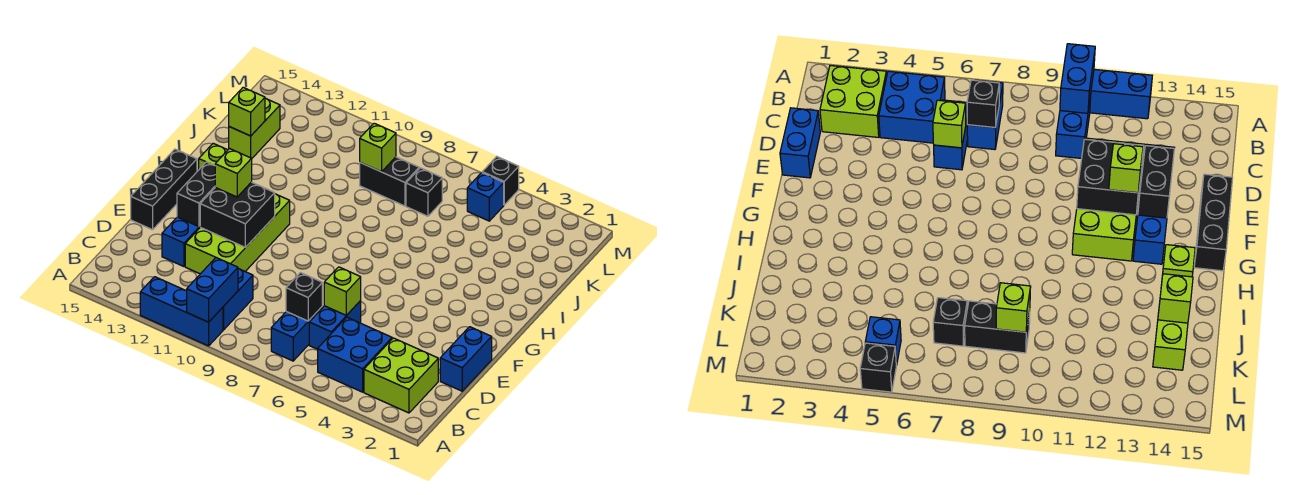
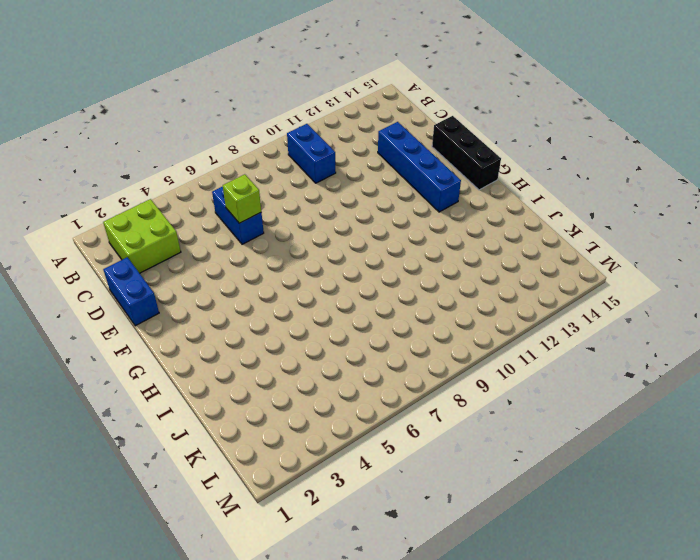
none -> blue 1x3 brick [140,277,223,346]
none -> blue 2x2 brick [318,317,392,392]
none -> blue 1x2 brick [271,307,322,361]

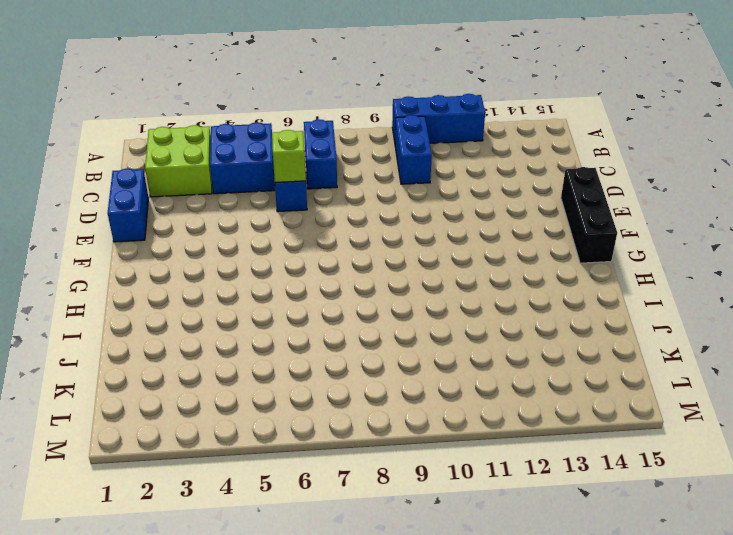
none -> lime 2x4 brick [185,194,290,274]
none -> blue 1x4 brick [162,217,200,266]
none -> lime 1x1 brick [199,143,228,169]

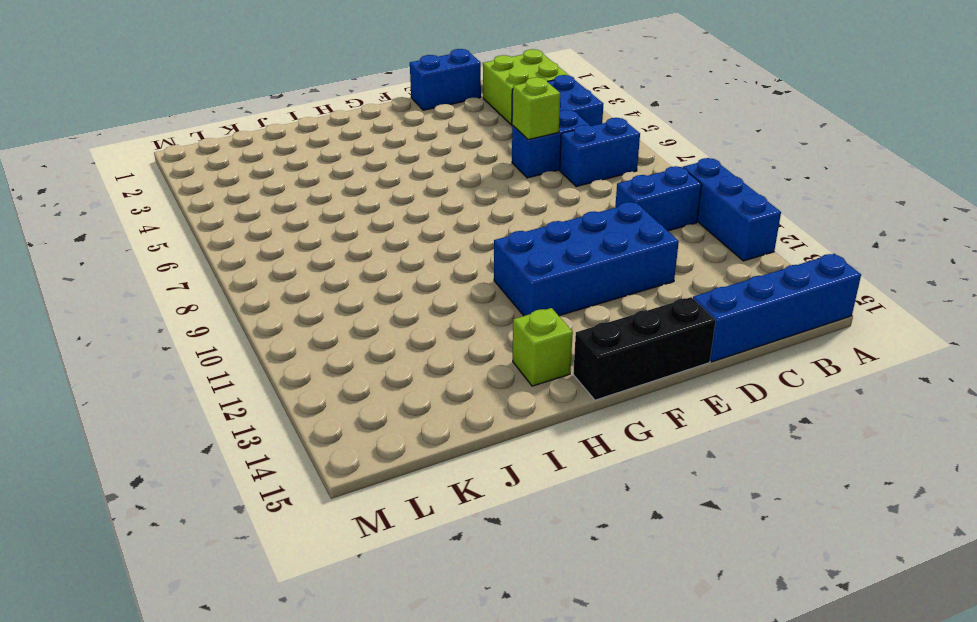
blue 1x4 brick [693,254,861,362] -> blue 1x4 brick moved to [162,217,200,266]
blue 2x4 brick [494,202,679,316] -> lime 2x4 brick [185,194,290,274]
none -> lime 1x2 brick [229,98,280,159]
none -> black 1x1 brick [406,168,442,216]
none -> black 1x2 brick [360,157,419,206]

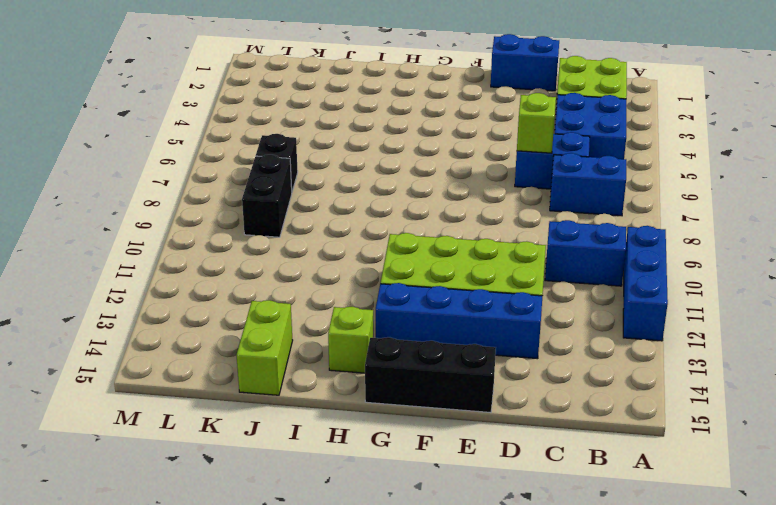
lime 1x2 brick [237,300,293,395] -> lime 1x2 brick turned to [229,98,280,159]
none -> blue 1x1 brick [467,173,504,221]
none -> black 1x1 brick [482,157,519,205]
none -> blue 1x2 brick [187,258,238,322]

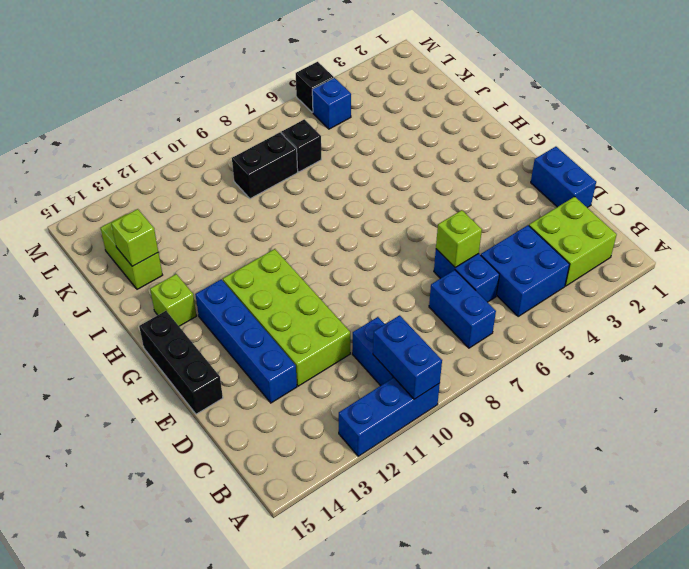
none -> black 1x1 brick [286,273,322,321]
none -> black 2x2 brick [200,182,275,248]
none -> black 1x2 brick [177,162,215,227]

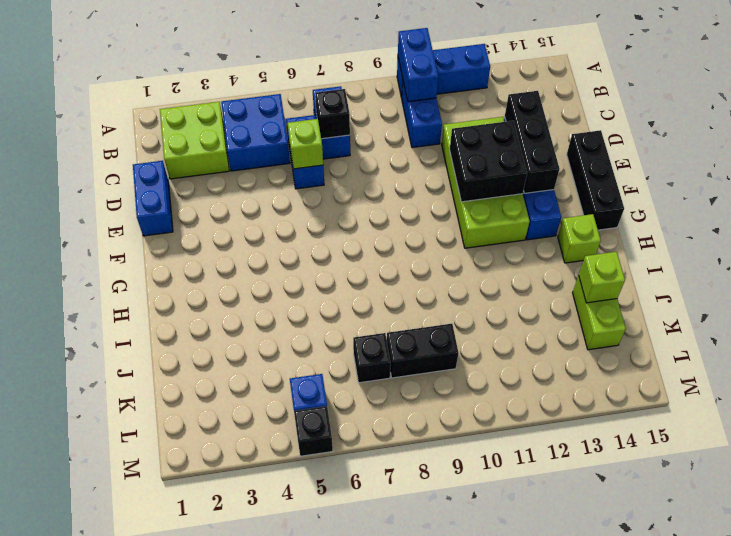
black 1x3 brick [505,91,559,193] -> black 1x2 brick [177,162,215,227]
none -> lime 1x1 brick [360,123,396,172]
none -> lime 1x1 brick [215,149,252,197]

